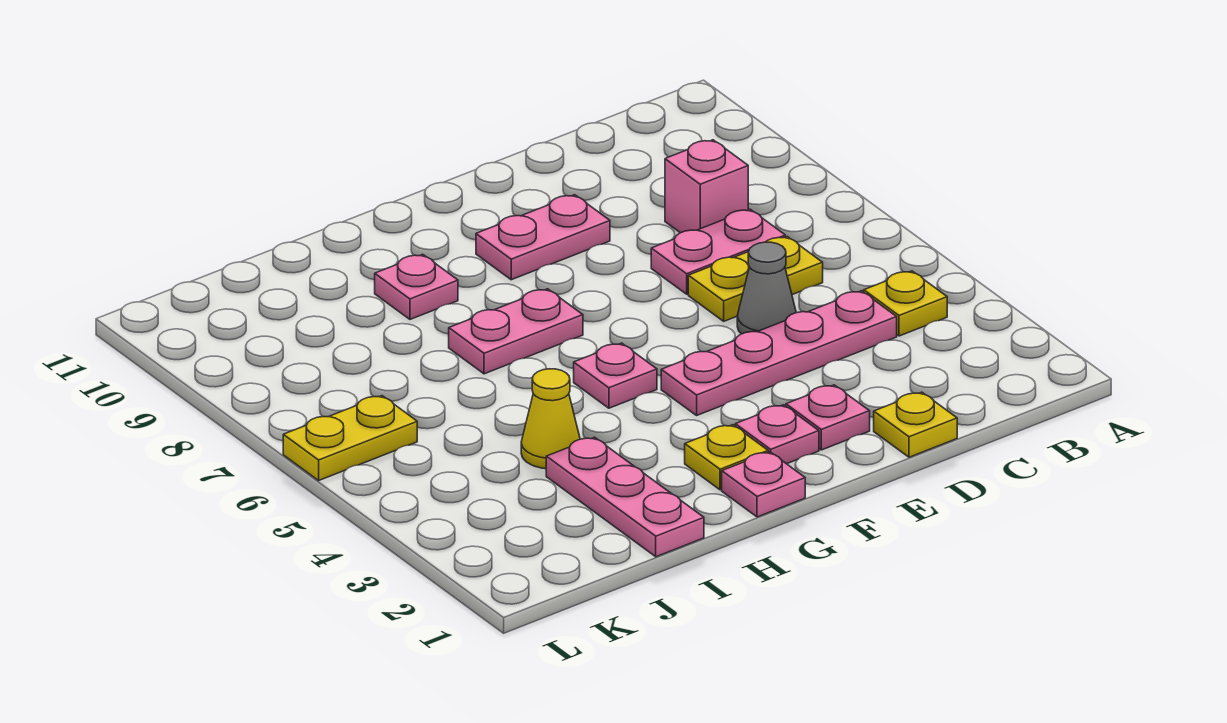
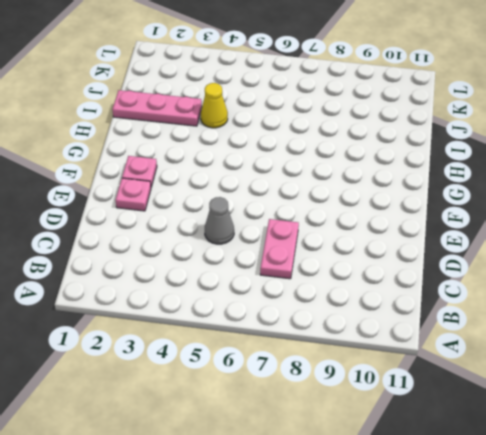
none -> yellow 1x1 plate [864,271,947,336]
none -> pink 1x4 plate [661,291,897,415]
none -> yellow 1x2 plate [688,237,823,321]

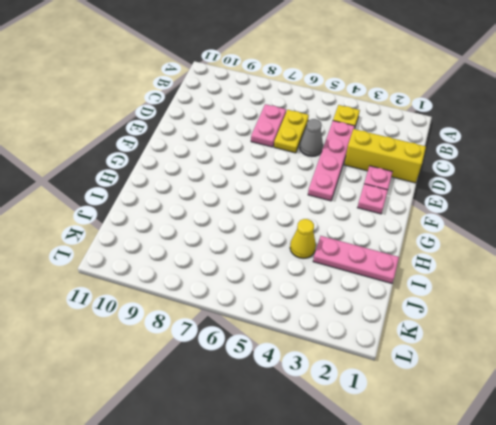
yellow 1x3 brick [344,129,426,183] -> yellow 1x1 plate [874,392,957,457]
none -> pink 1x1 brick [665,140,748,233]
none -> pink 1x2 plate [476,195,610,280]
none -> pink 1x1 plate [722,452,805,517]

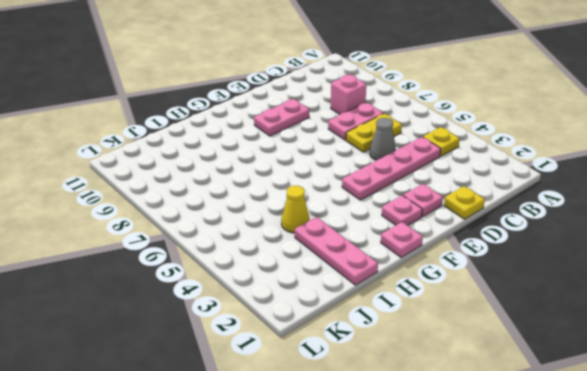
none -> yellow 1x1 plate [685,425,768,490]
none -> pink 1x1 plate [574,343,657,408]
none -> pink 1x2 plate [449,289,583,374]

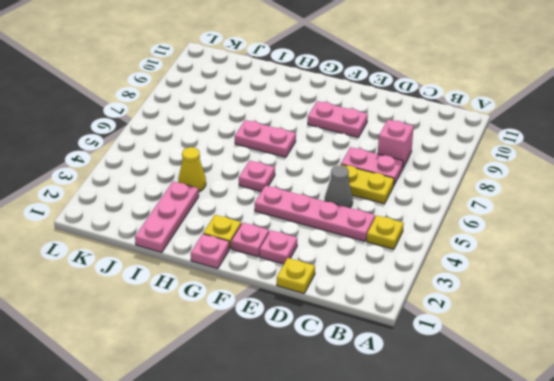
none -> pink 1x1 plate [375,254,458,319]
none -> yellow 1x2 plate [283,396,417,480]

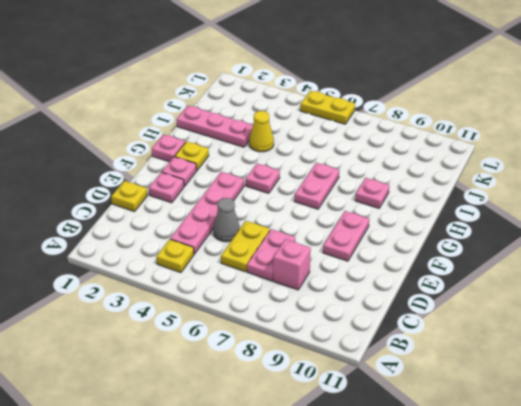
yellow 1x2 plate [300,91,355,124] -> yellow 1x2 plate turned to [283,396,417,480]

